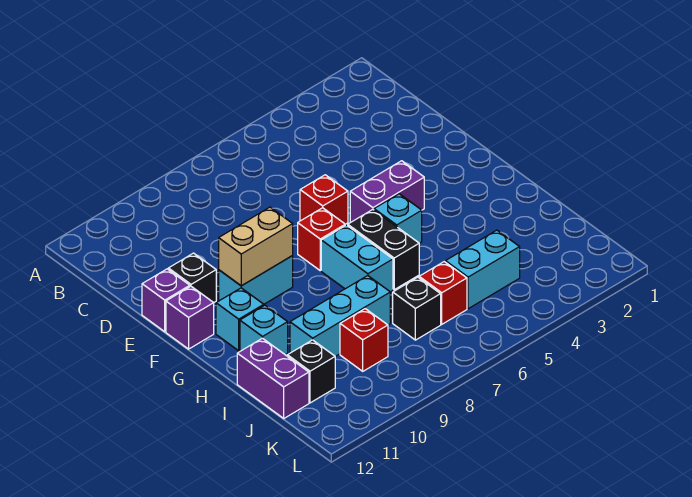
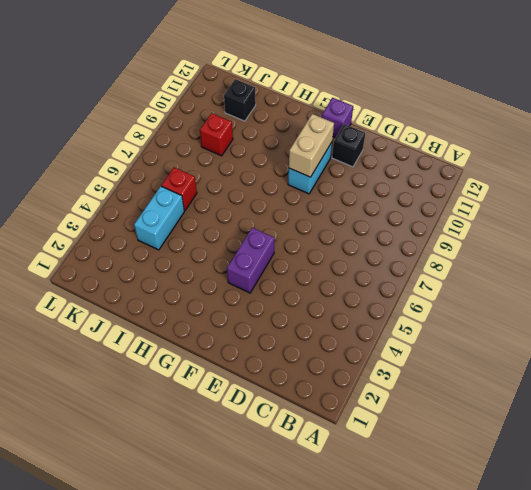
none -> red 1x1 brick [300,175,348,224]
none -> purple 1x1 brick [142,269,190,332]
none -> red 1x1 brick [298,208,345,271]

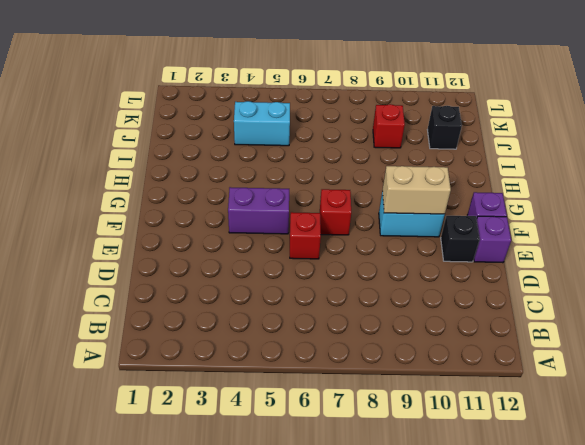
none -> cyan 1x1 brick [374,194,422,243]
none -> black 1x2 brick [348,210,419,290]
none -> cyan 1x2 brick [321,225,393,292]

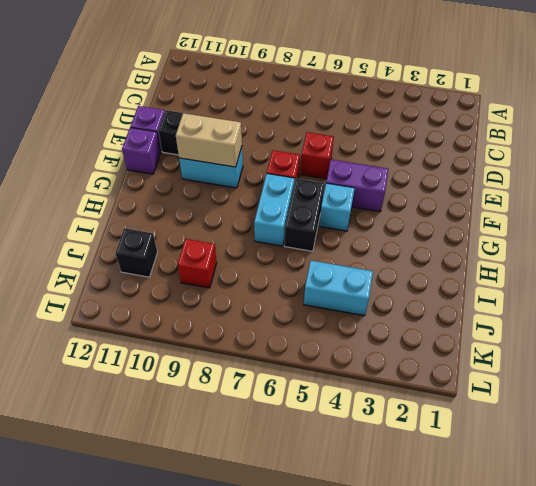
none -> cyan 1x1 brick [216,288,264,351]
none -> cyan 1x1 brick [240,305,288,355]
none -> cyan 1x3 brick [290,276,390,356]

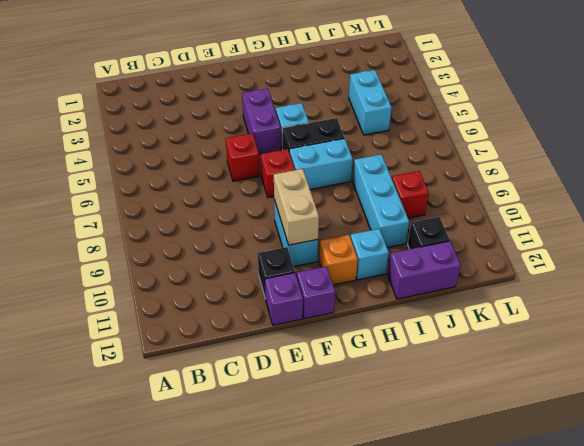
orange 1x1 brick [319,235,358,285] -> cyan 1x1 brick [216,288,264,351]
none -> red 1x1 brick [419,262,467,324]
none -> black 1x1 brick [393,277,441,340]

